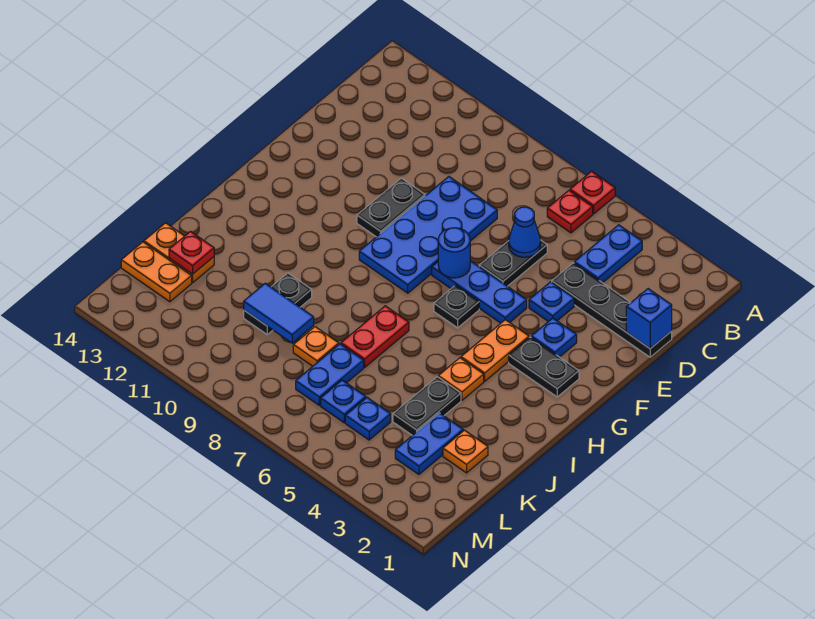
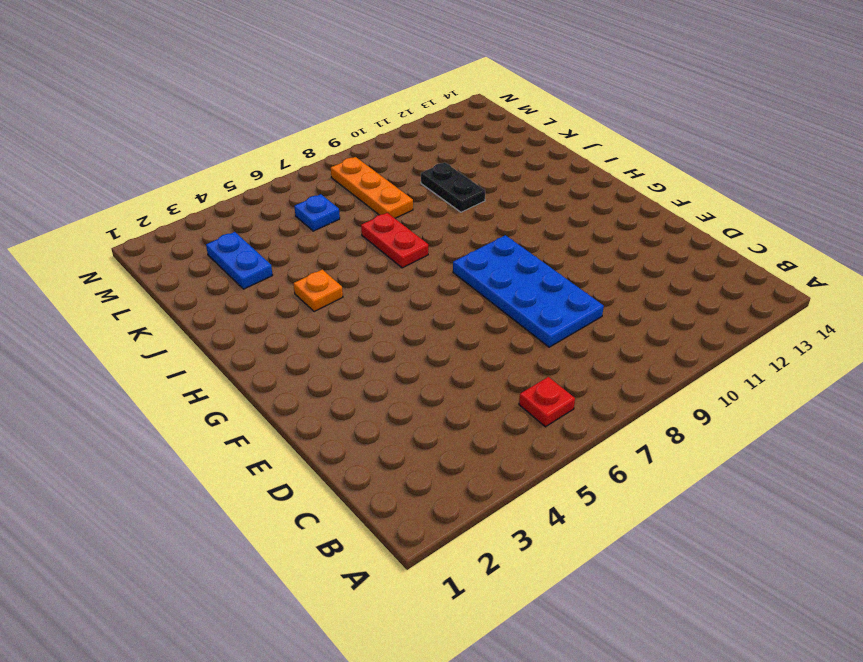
orange 1x3 plate [331,157,413,218] -> orange 1x1 plate [293,327,339,366]
none -> red 1x1 plate [570,171,615,214]
none -> blue 1x2 plate [574,225,642,283]
none -> black 1x4 plate [552,263,672,357]
none -> black 1x2 plate [479,240,547,286]

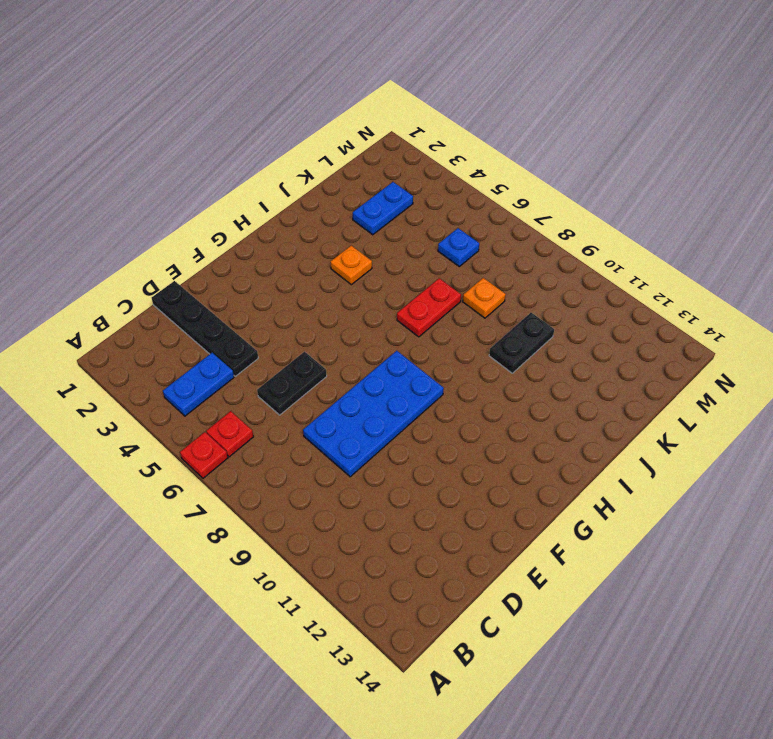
none -> blue 1x1 plate [529,282,574,322]
none -> black 1x2 plate [357,178,425,237]
none -> blue 1x1 plate [531,318,577,357]
none -> blue 1x3 plate [432,261,527,323]

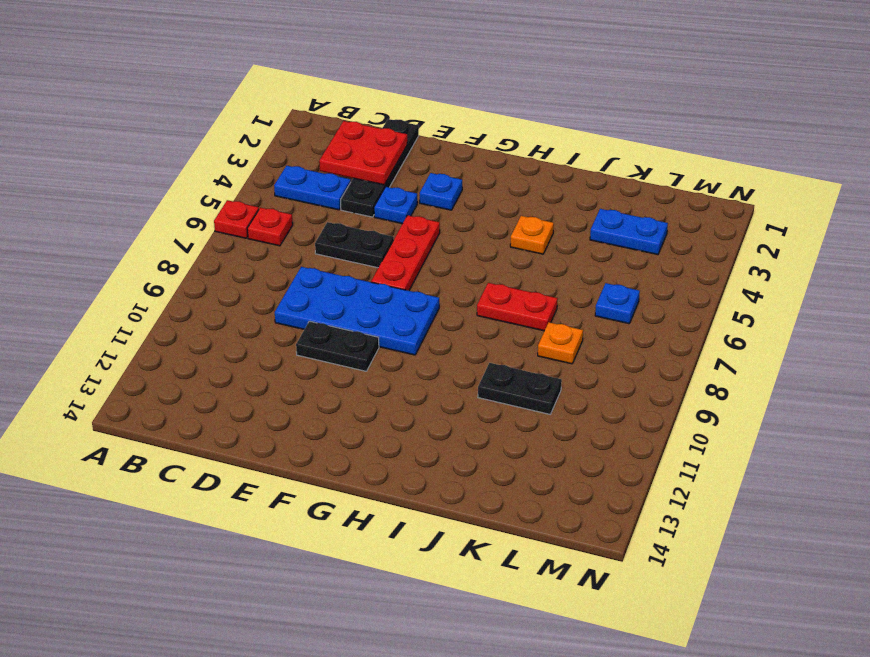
red 2x2 plate [319,121,407,185] -> none
red 1x3 plate [371,215,440,291] -> blue 1x3 plate [432,261,527,323]
none -> black 1x2 plate [509,337,579,397]
none -> orange 1x2 plate [461,320,529,381]
none -> black 1x1 plate [434,285,479,328]
none -> black 1x2 plate [393,377,461,435]

